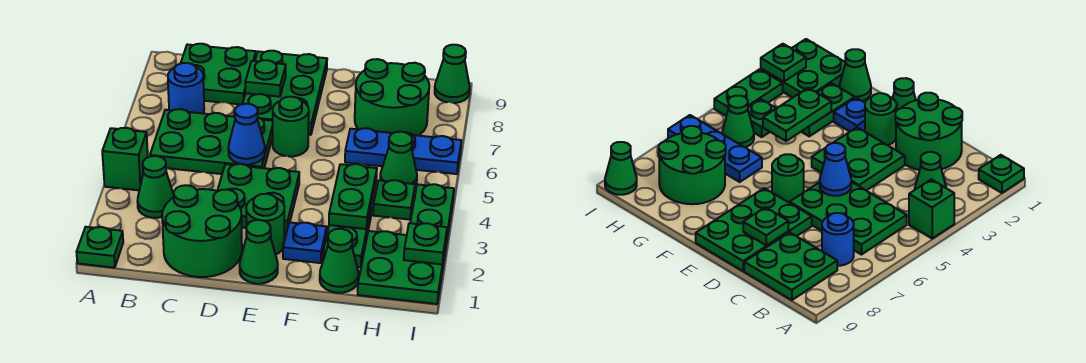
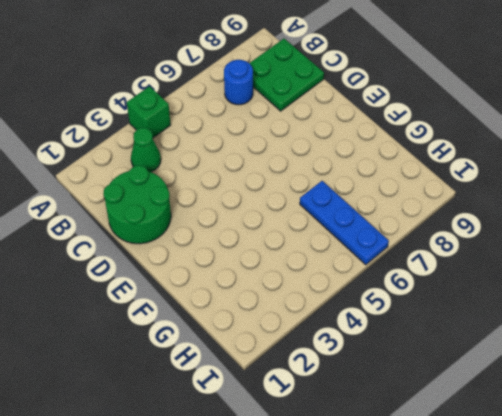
none -> green 1x1 plate [77,227,123,268]
none -> green 2x3 plate [150,109,273,174]
none -> green 2x2 plate [217,164,299,232]

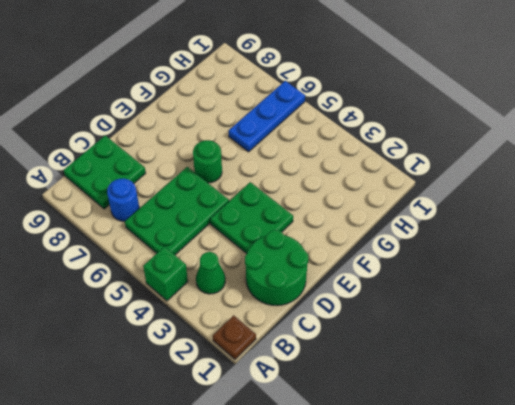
brown 1x1 plate [213,315,256,359] -> green 1x1 plate [77,227,123,268]
none -> green 2x3 plate [243,51,327,135]
none -> green 1x1 cone [240,220,278,284]
none -> green 1x1 round brick [246,194,284,255]

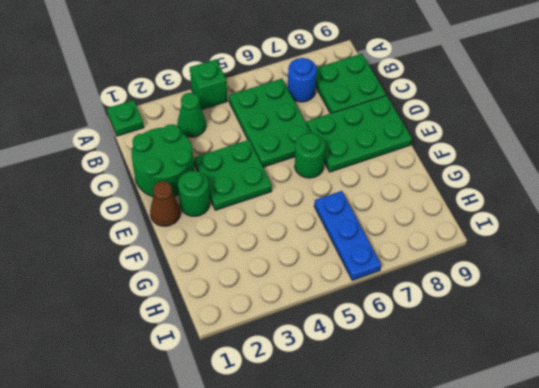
brown 1x1 cone [150,181,180,226] -> green 1x1 cone [240,220,278,284]
none -> blue 1x1 plate [283,222,327,263]
none -> green 1x1 cone [320,229,358,293]
none -> green 1x2 plate [323,210,371,268]

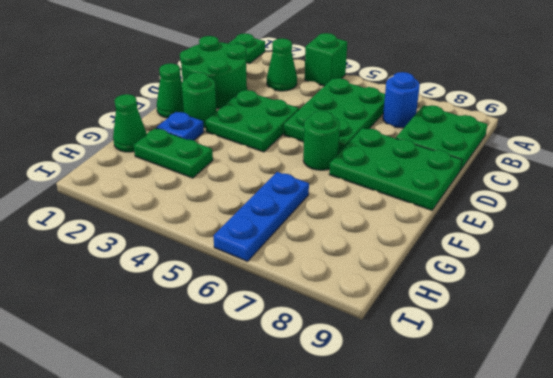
none -> green 2x2 round brick [355,59,429,136]
none -> green 2x2 plate [358,231,446,304]
none -> green 1x1 plate [373,180,415,220]

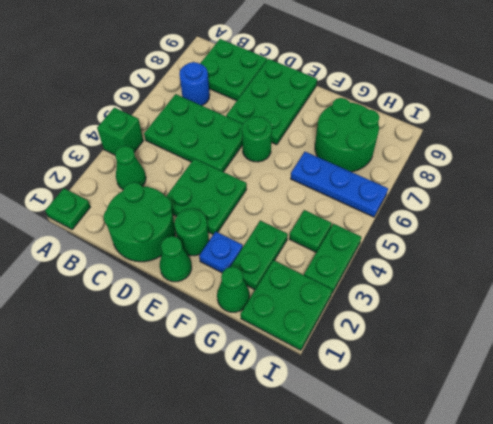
none -> green 1x1 cone [380,132,417,186]
none -> green 1x1 cone [435,45,470,103]
none -> blue 1x1 cone [228,104,265,165]

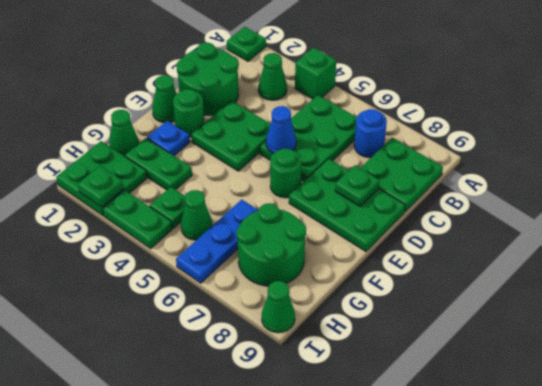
none -> green 1x2 plate [329,164,377,229]

